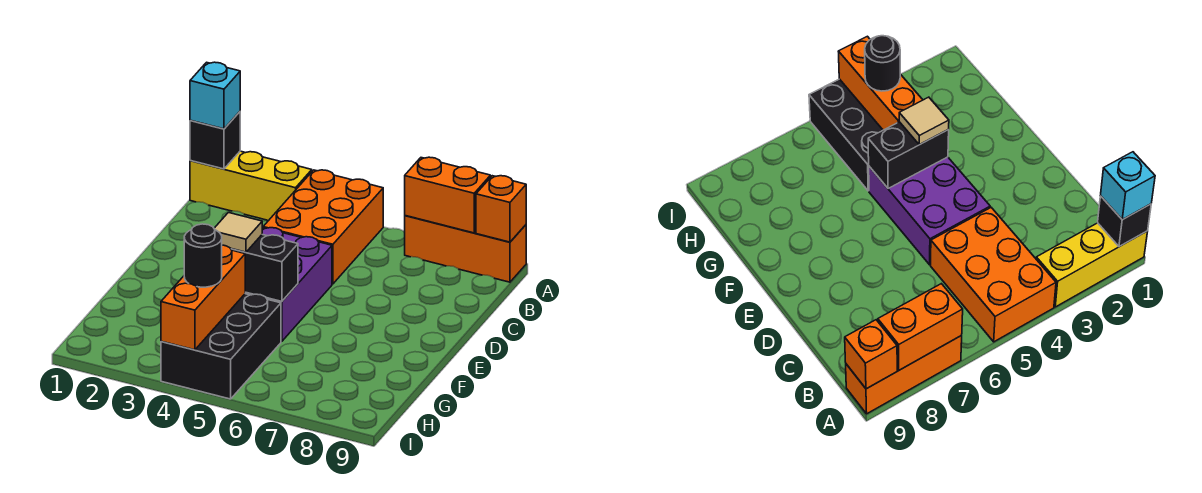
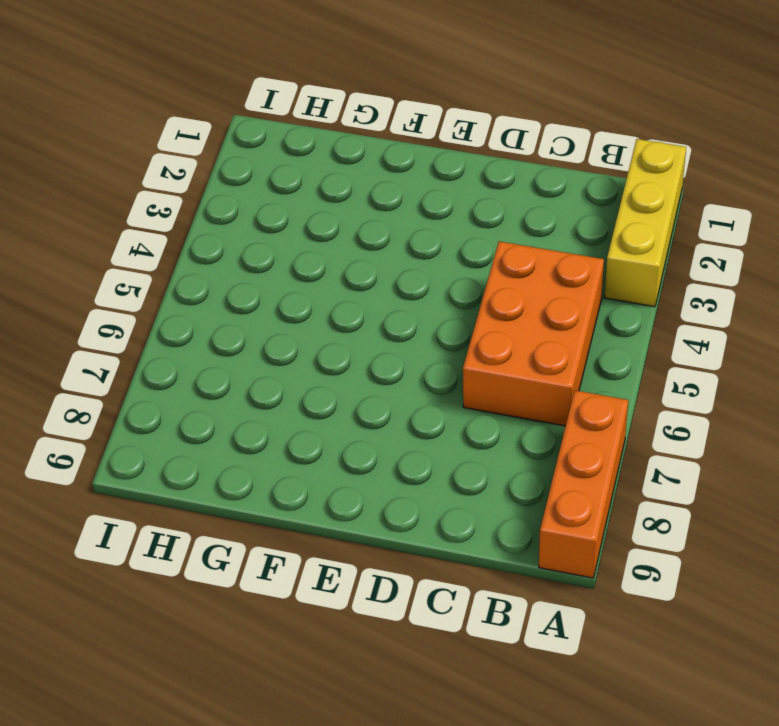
orange 2x3 brick [463,241,604,426] -> orange 2x3 brick turned to [263,170,383,284]
none -> purple 2x3 brick [245,228,332,342]
none -> black 2x3 brick [161,294,281,399]
none -> black 1x1 brick [190,112,240,169]

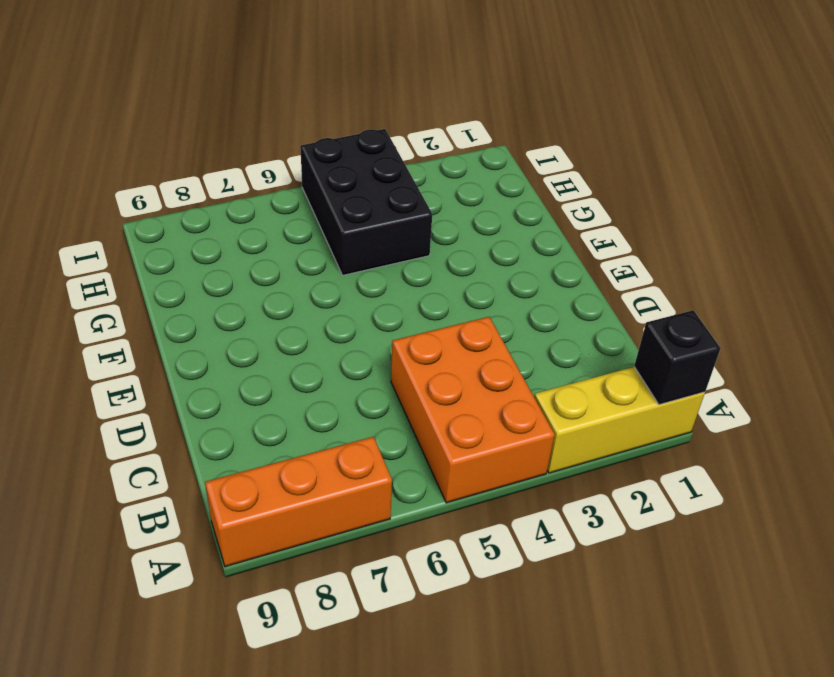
none -> purple 2x3 brick [245,228,332,342]
none -> orange 1x2 brick [405,157,491,233]
none -> orange 1x1 brick [476,176,526,242]

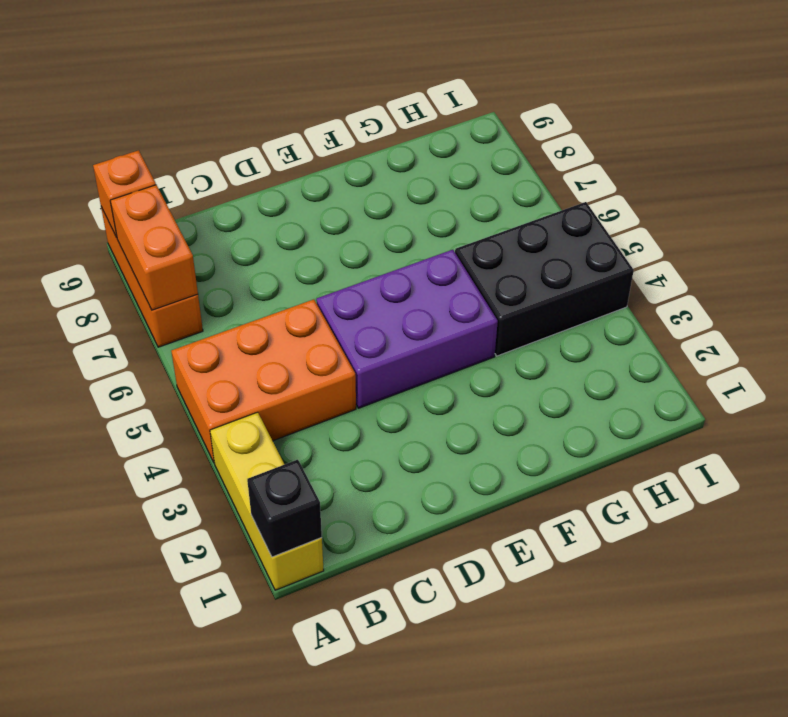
none -> black 1x2 brick [231,235,298,301]
none -> orange 1x3 brick [161,245,246,350]
none -> cyan 1x1 brick [190,62,240,129]

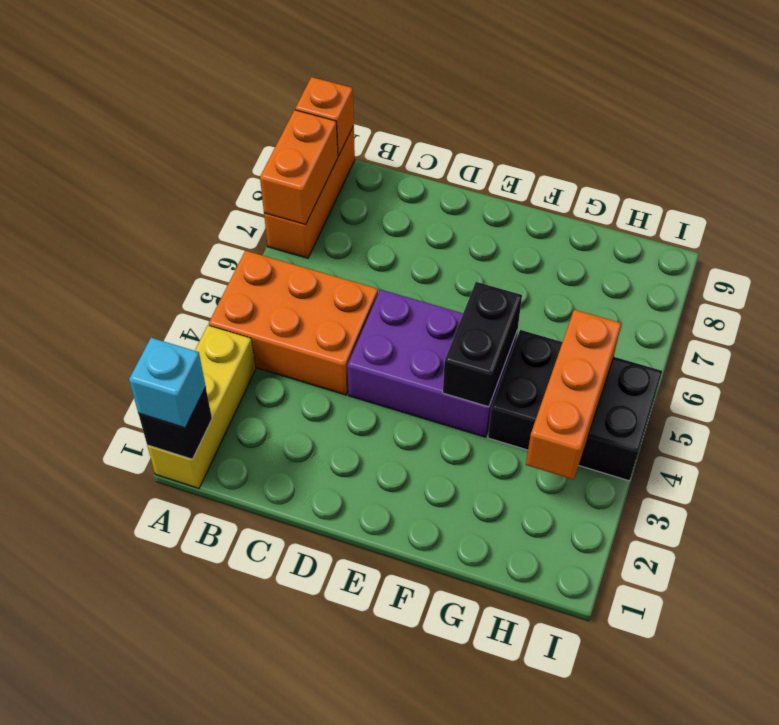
orange 1x3 brick [526,310,621,480] -> orange 1x3 brick turned to [161,245,246,350]
none -> tan 1x1 tile [214,213,262,252]
none -> black 1x1 round brick [184,224,222,287]

